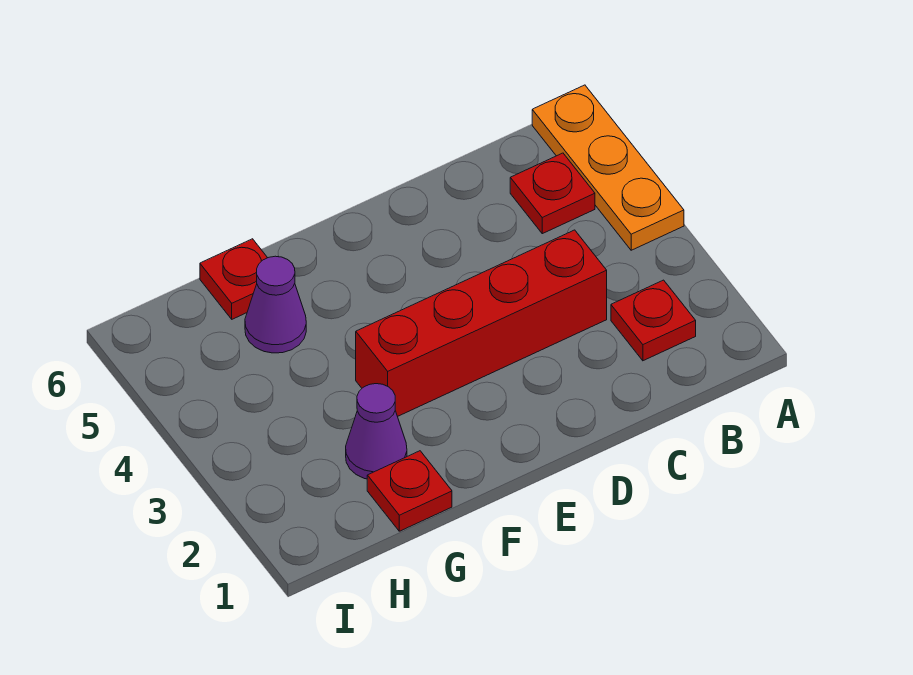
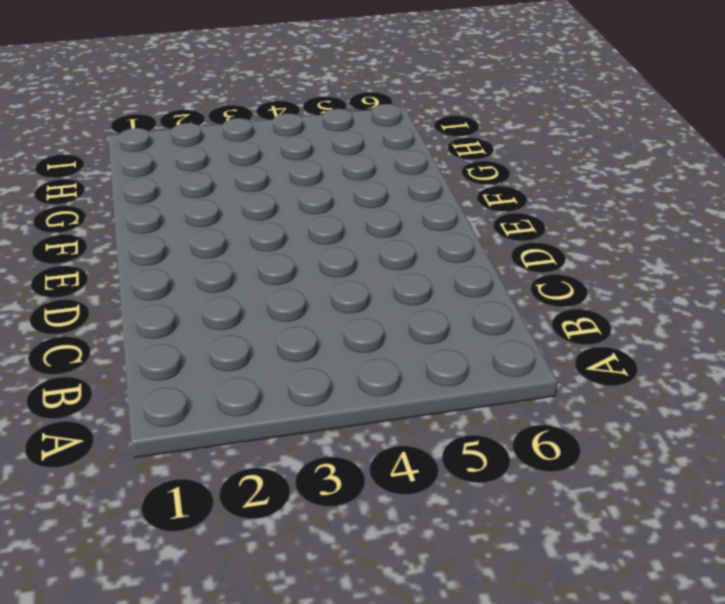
none -> orange 1x3 plate [532,85,684,250]
none -> red 1x1 plate [611,280,696,361]

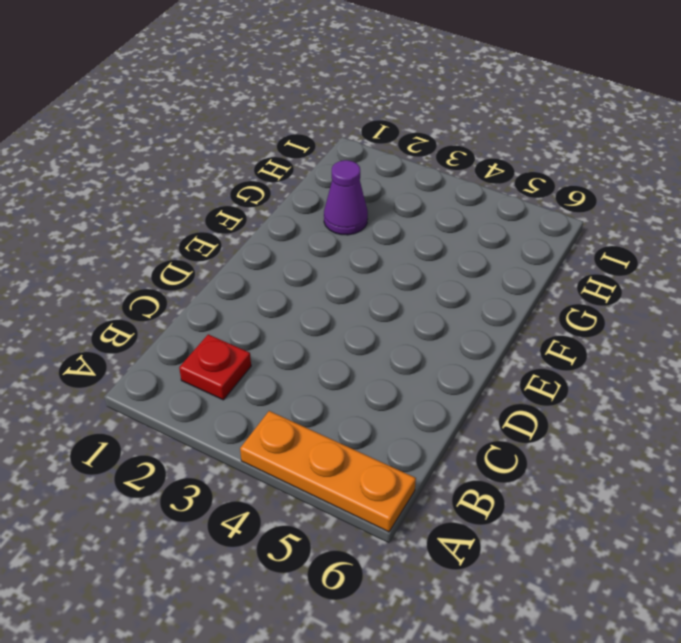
none -> red 1x1 plate [510,153,595,234]
none -> red 1x4 brick [356,230,607,416]

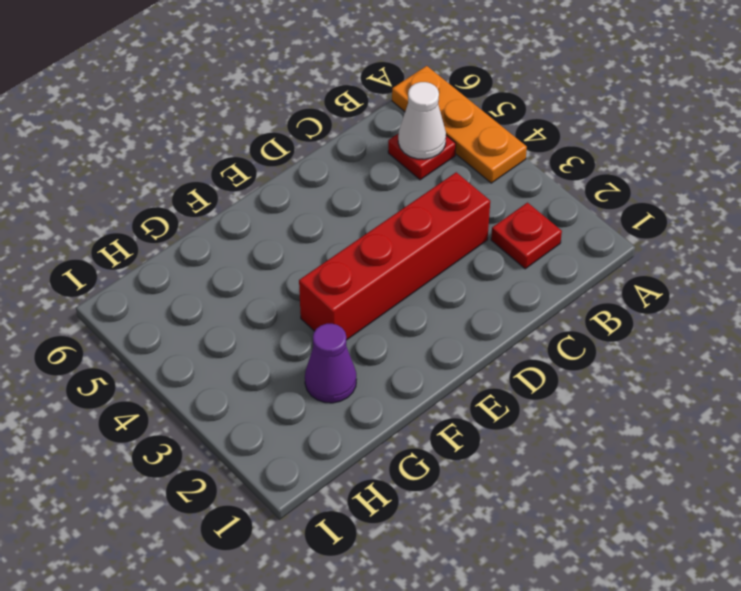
white 1x1 cone [398,82,446,159] -> none
none -> red 1x1 plate [367,451,452,531]
none -> purple 1x1 cone [245,256,306,353]

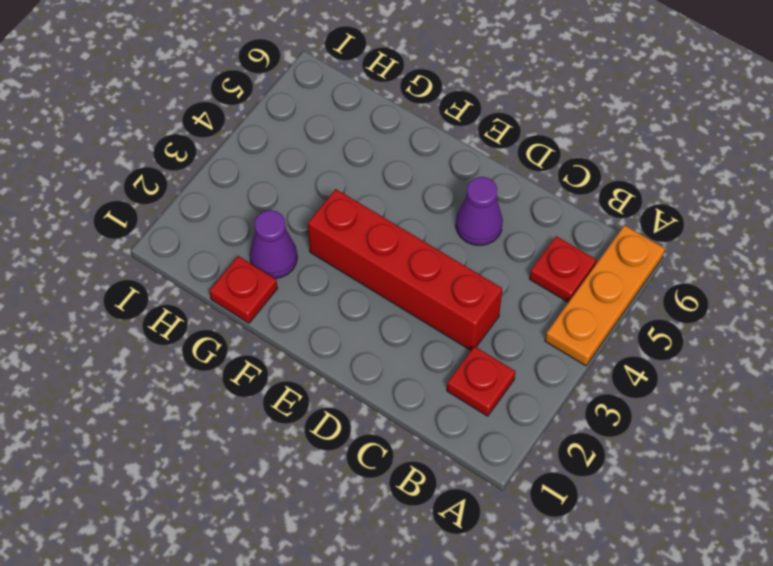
purple 1x1 cone [456,177,503,245] -> purple 1x1 cone moved to [245,256,306,353]
none -> red 1x1 plate [200,239,267,319]

